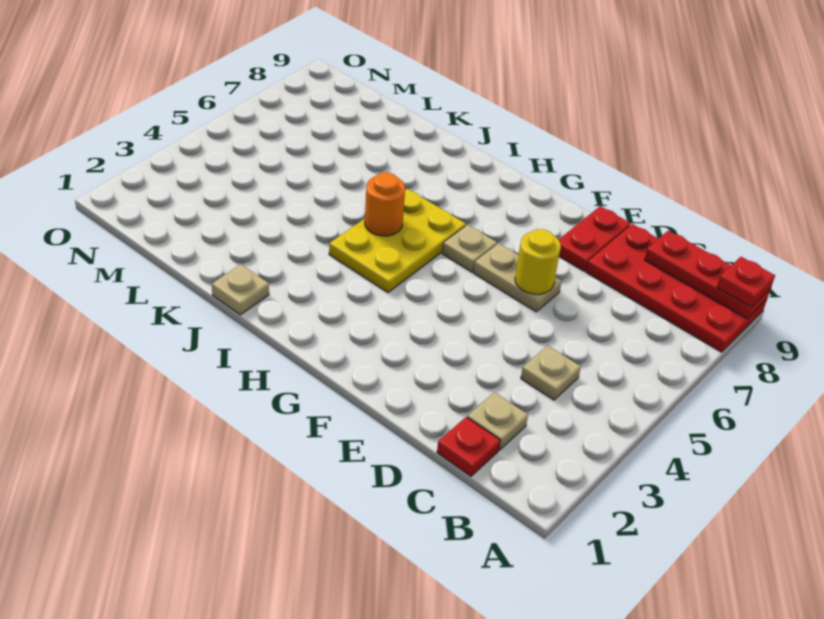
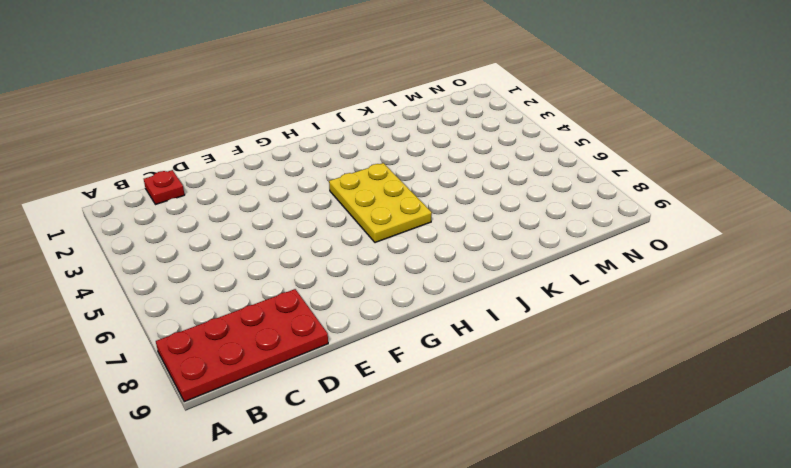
none -> tan 1x1 plate [467,392,528,450]
none -> tan 1x1 plate [521,346,581,400]
none -> tan 1x2 plate [473,243,562,312]

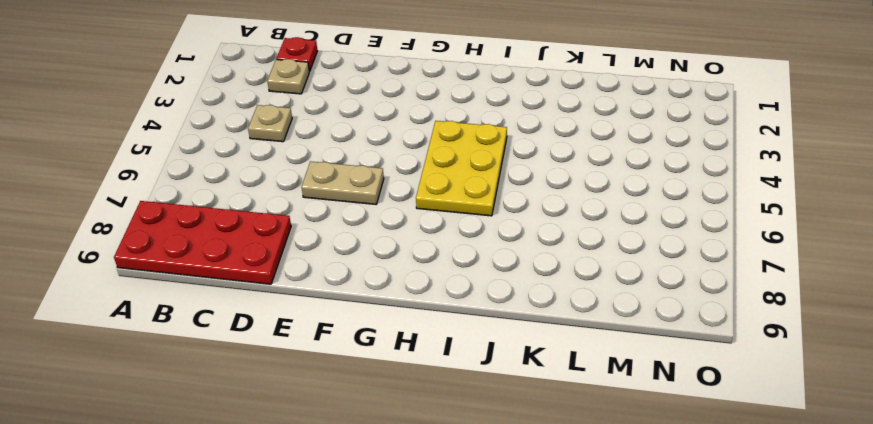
none -> red 1x2 plate [559,206,631,271]
none -> tan 1x1 plate [442,225,497,272]
none -> tan 1x1 plate [212,264,269,315]

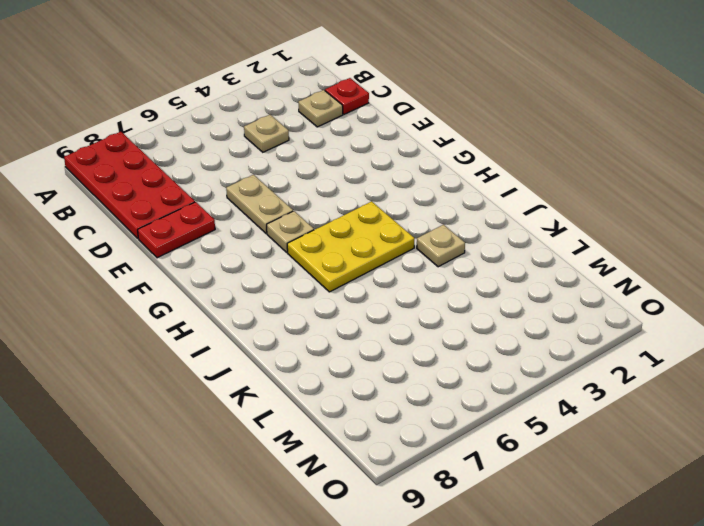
tan 1x1 plate [417,224,465,267] -> tan 1x1 plate moved to [212,264,269,315]
none -> red 1x3 plate [645,231,771,319]
none -> yellow 1x1 round brick [515,229,561,294]
none -> orange 1x1 round brick [365,173,405,236]

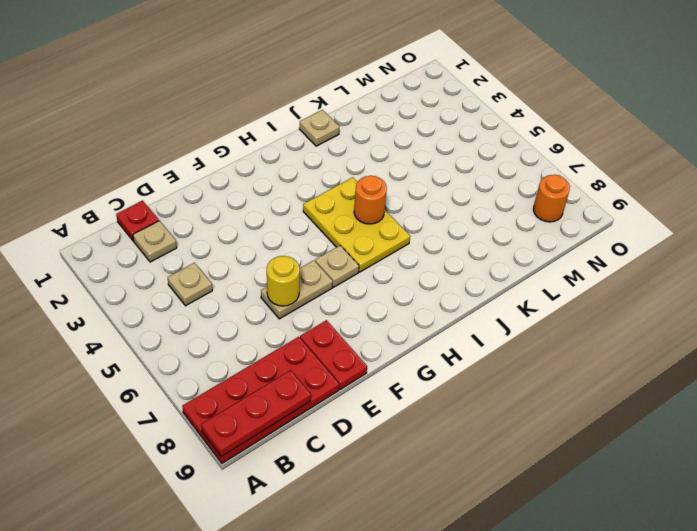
orange 1x1 round brick [533,175,570,222] -> none
none -> red 1x1 plate [717,257,775,307]

